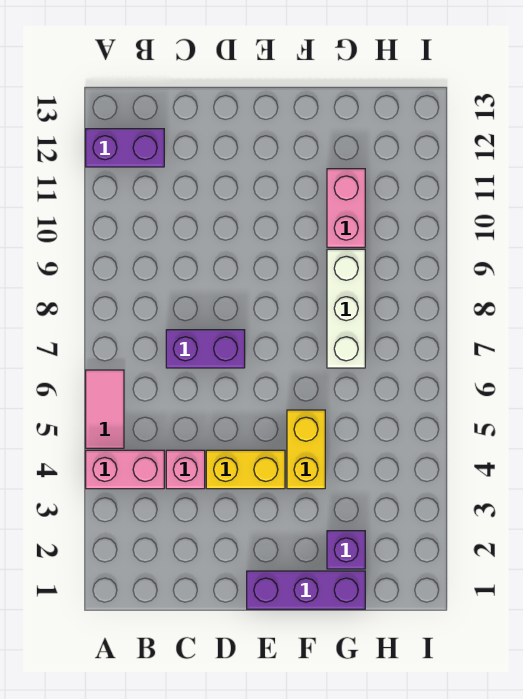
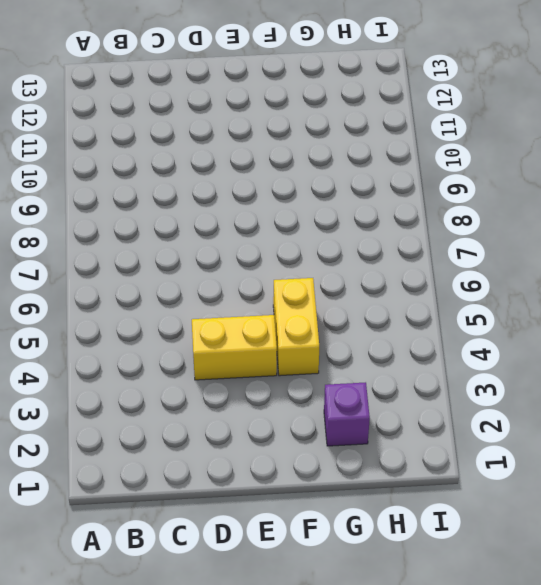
none -> pink 1x2 brick [86,450,164,489]
none -> pink 1x2 tile [86,370,124,448]

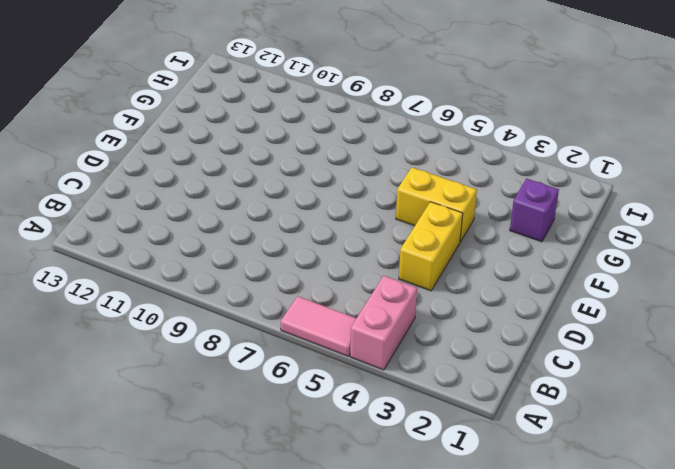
none -> purple 1x2 brick [86,129,164,167]
none -> pink 1x1 brick [166,450,205,489]

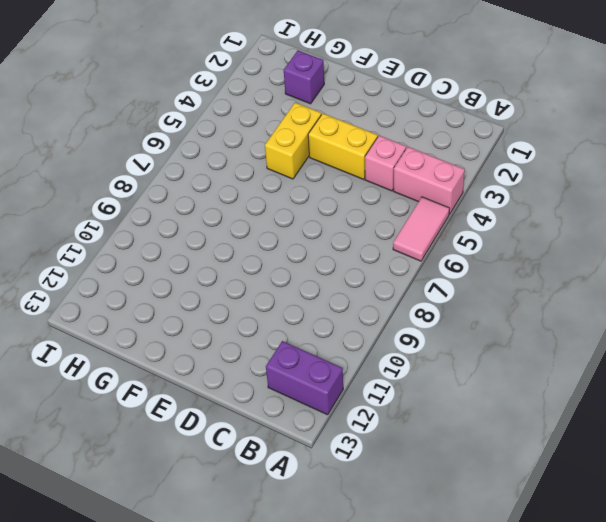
none -> purple 1x2 brick [166,330,245,368]
none -> purple 1x3 brick [247,571,365,609]

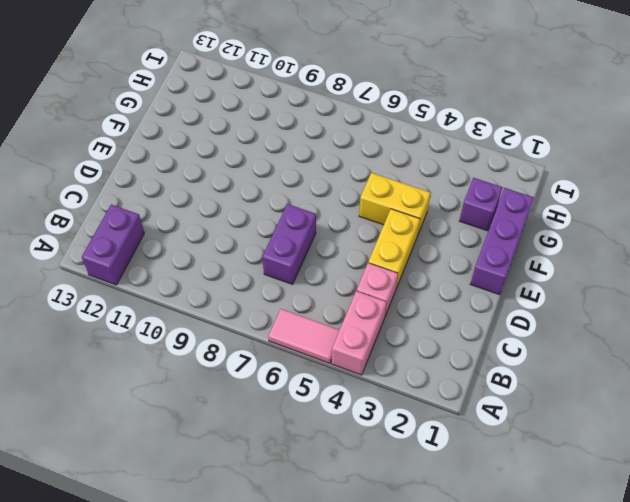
none -> white 1x3 brick [327,249,365,368]
none -> pink 1x2 brick [327,169,365,247]

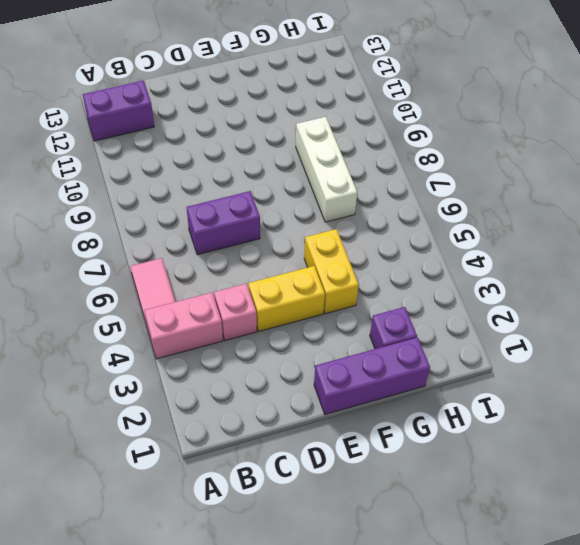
none -> pink 1x2 brick [327,169,365,247]

